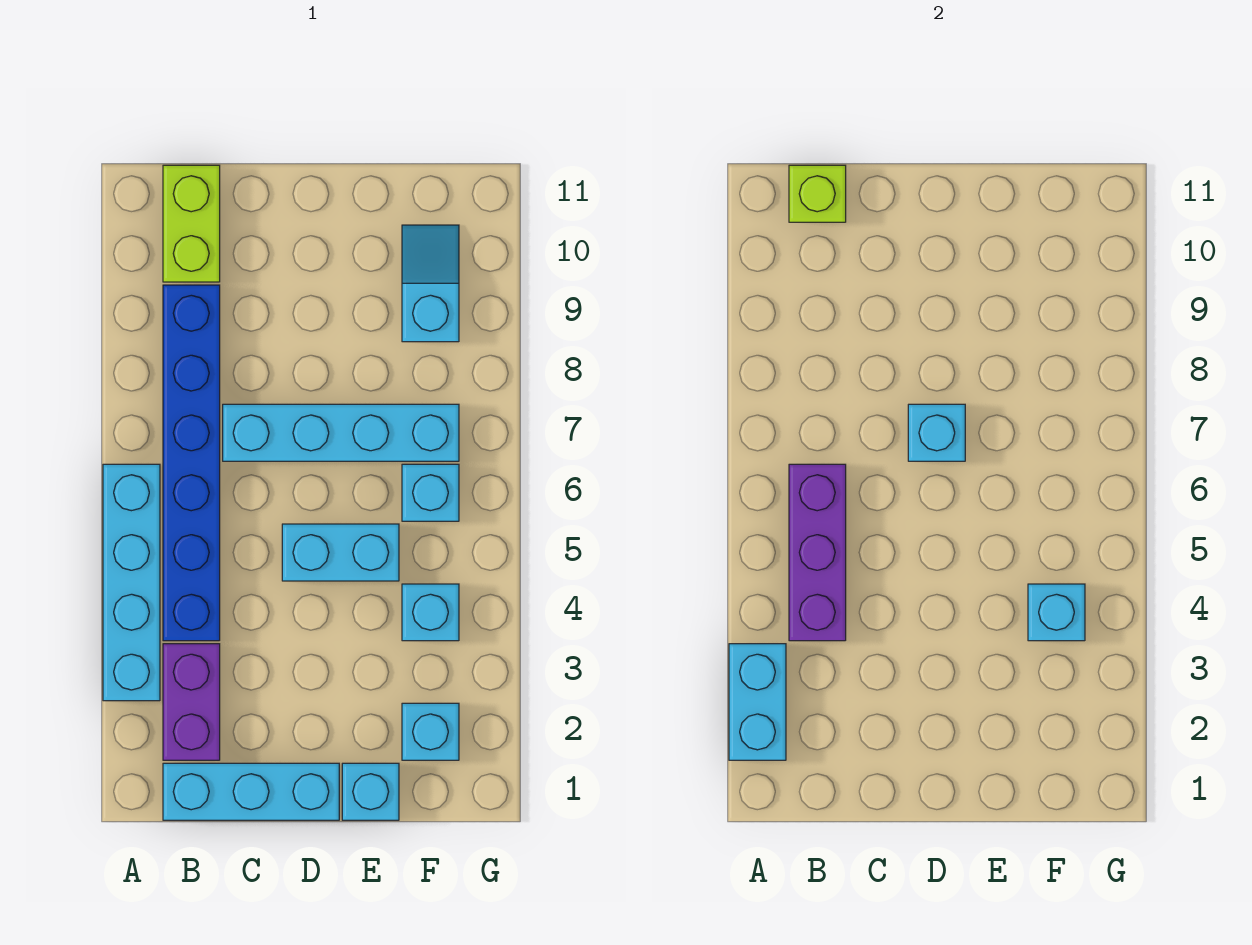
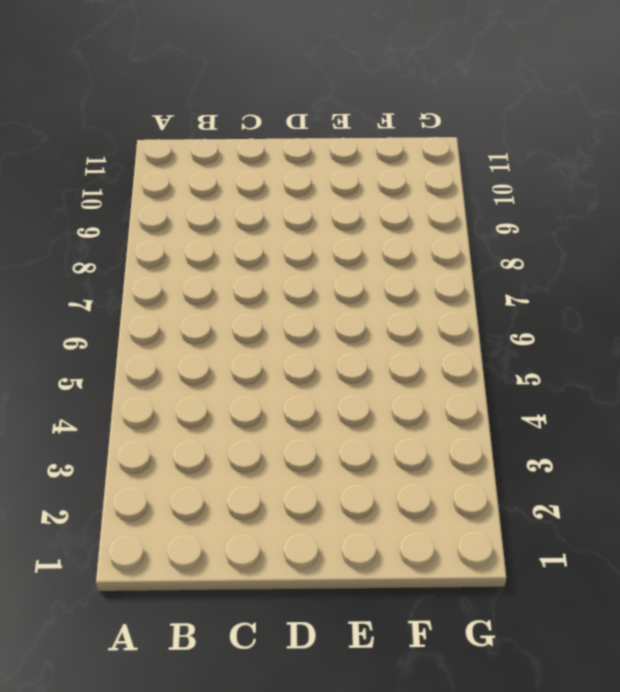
none -> cyan 1x4 brick [103,464,160,701]
none -> cyan 1x3 brick [163,763,339,820]
none -> purple 1x2 brick [163,644,220,760]

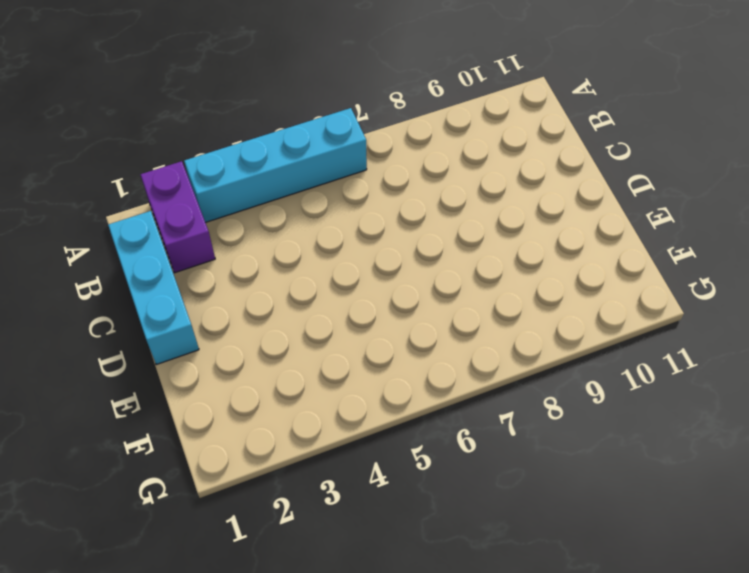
purple 1x2 brick [140,161,215,273] -> purple 1x2 brick turned to [163,644,220,760]
none -> blue 1x6 brick [163,285,220,641]
none -> lime 1x2 brick [163,165,220,282]
none -> cyan 1x4 brick [223,404,459,461]

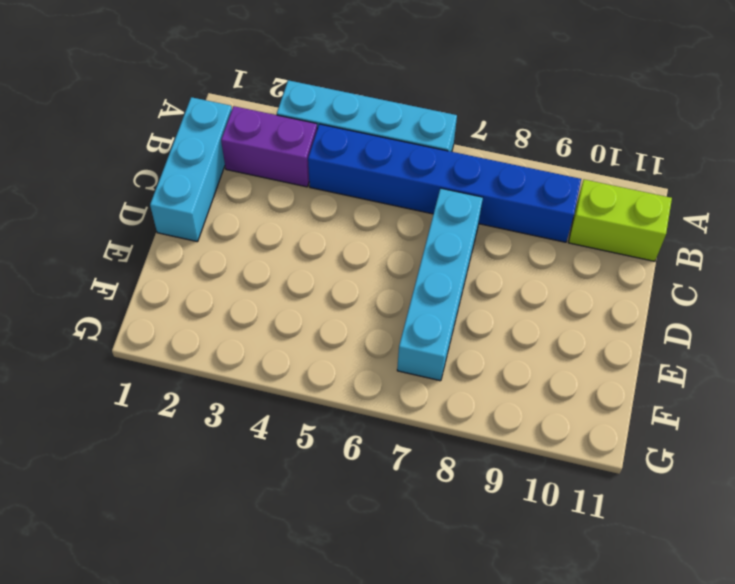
none -> cyan 1x2 brick [282,524,399,581]
none -> cyan 1x1 brick [342,763,399,820]
none -> cyan 1x1 brick [402,703,459,760]

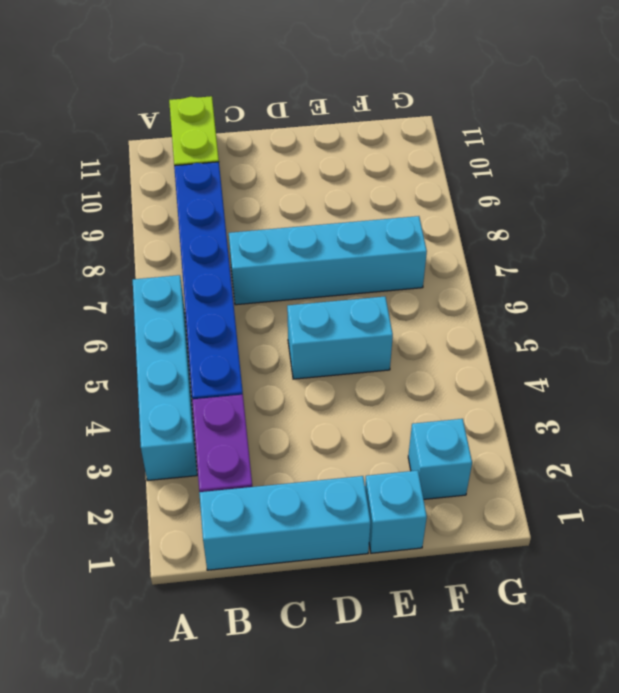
none -> cyan 1x1 brick [402,584,459,641]
none -> cyan 1x1 brick [402,464,459,521]
none -> cyan 1x2 slope [402,225,459,342]

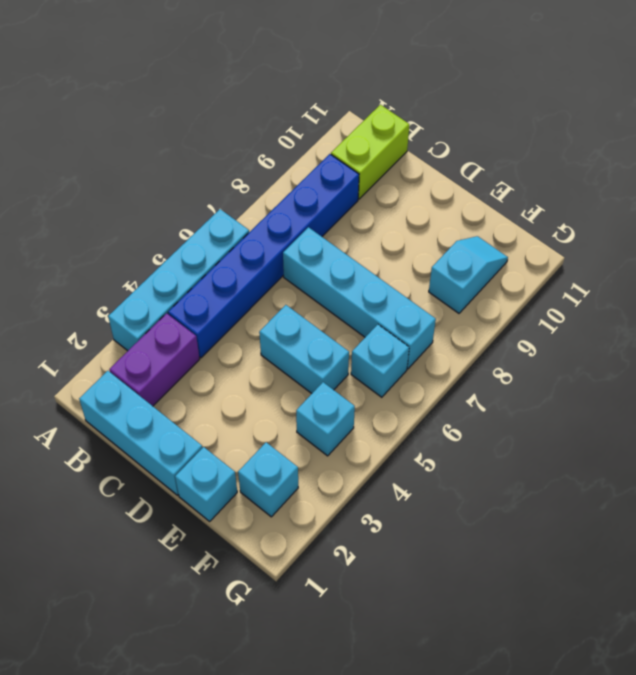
none -> cyan 1x2 brick [729,644,786,760]
none -> purple 1x3 brick [789,464,846,641]
none -> lime 1x1 brick [789,165,846,222]

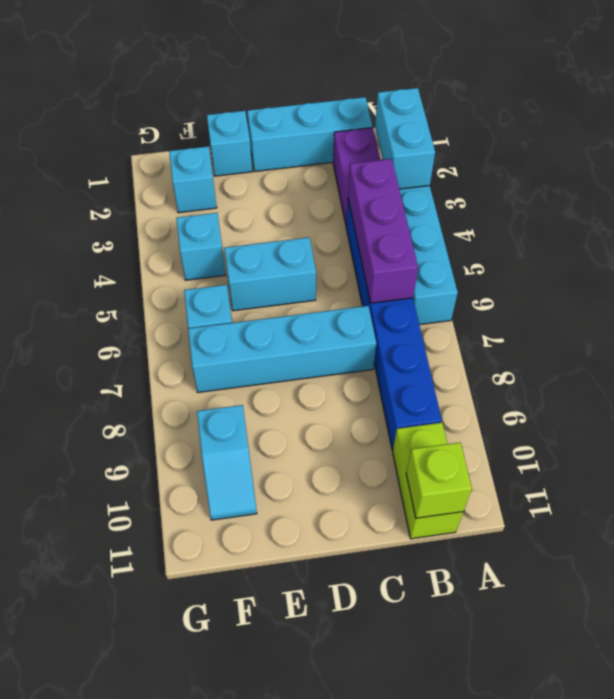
none -> cyan 1x1 brick [908,404,965,461]
none -> cyan 1x1 brick [1028,584,1085,641]

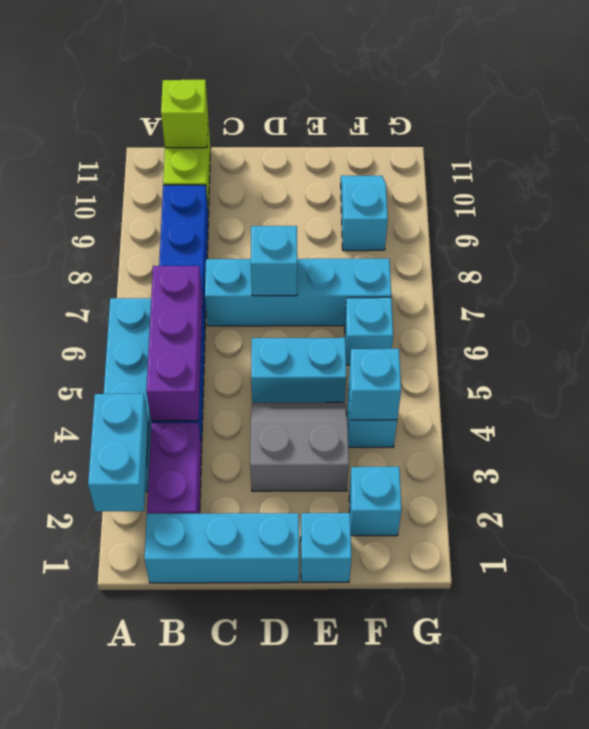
grey 2x2 slope [250,402,349,491] -> none

